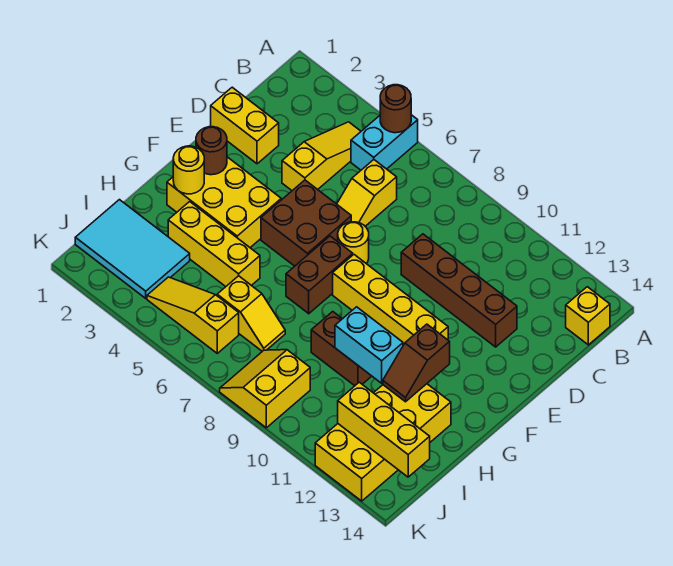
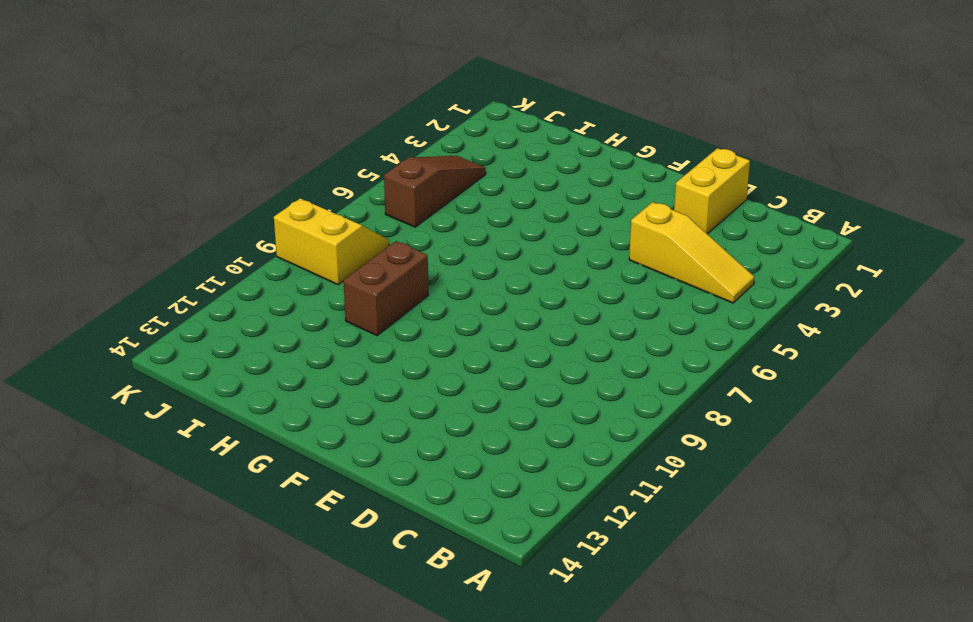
brown 1x3 slope [384,156,486,227] -> yellow 1x3 slope [147,277,239,353]
none -> cyan 1x2 brick [351,115,418,170]
none -> yellow 1x1 brick [566,287,610,345]
none -> yellow 1x2 slope [337,160,397,226]

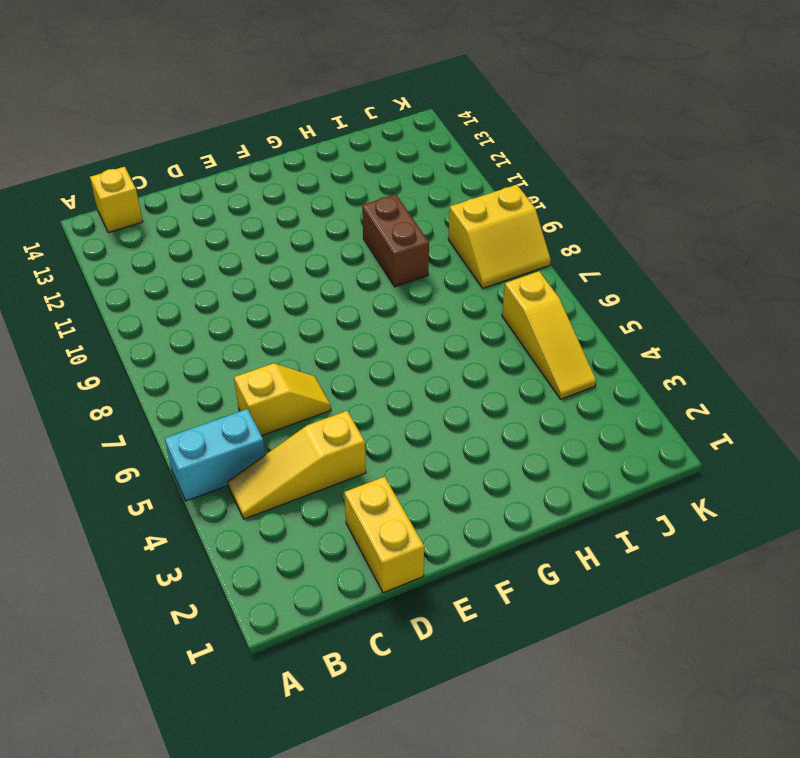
none -> brown 1x4 brick [401,234,517,347]
none -> brown 2x2 brick [261,180,351,266]
none -> yellow 1x1 round brick [338,222,369,264]

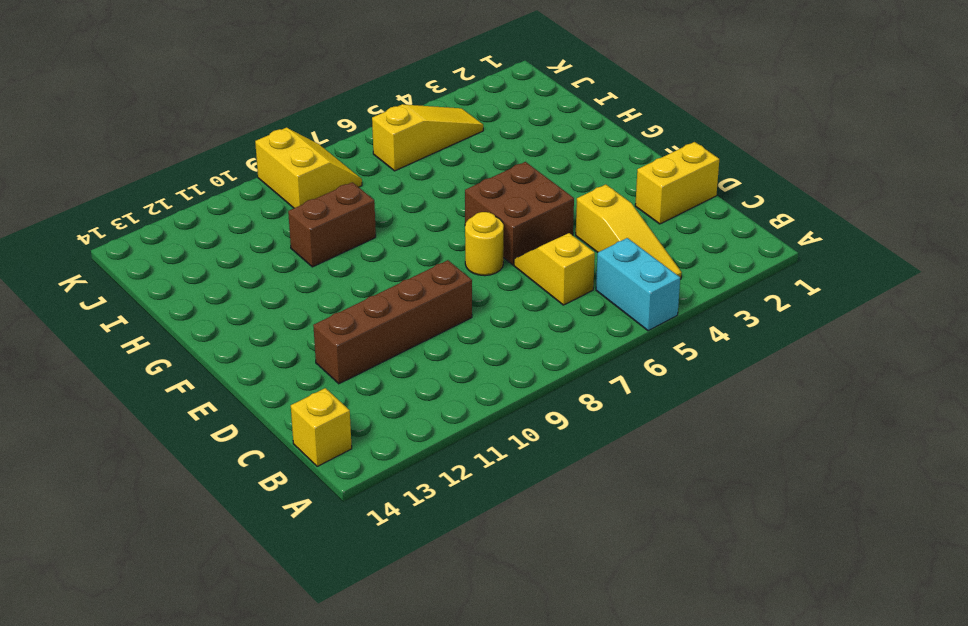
none -> yellow 2x3 brick [167,157,281,248]
none -> brown 1x2 brick [286,236,353,314]
none -> yellow 1x4 brick [333,255,448,345]

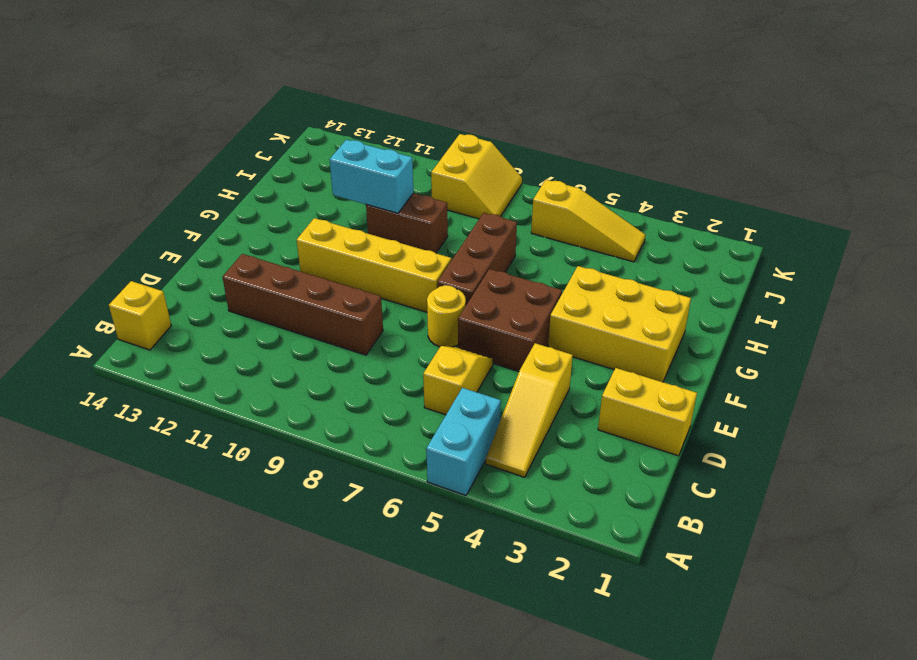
brown 1x3 brick [438,213,517,305] -> brown 1x2 brick [286,236,353,314]
none -> yellow 1x3 brick [168,202,260,287]
none -> yellow 2x4 brick [315,384,451,501]
none -> cyan 2x3 tile [75,200,190,298]

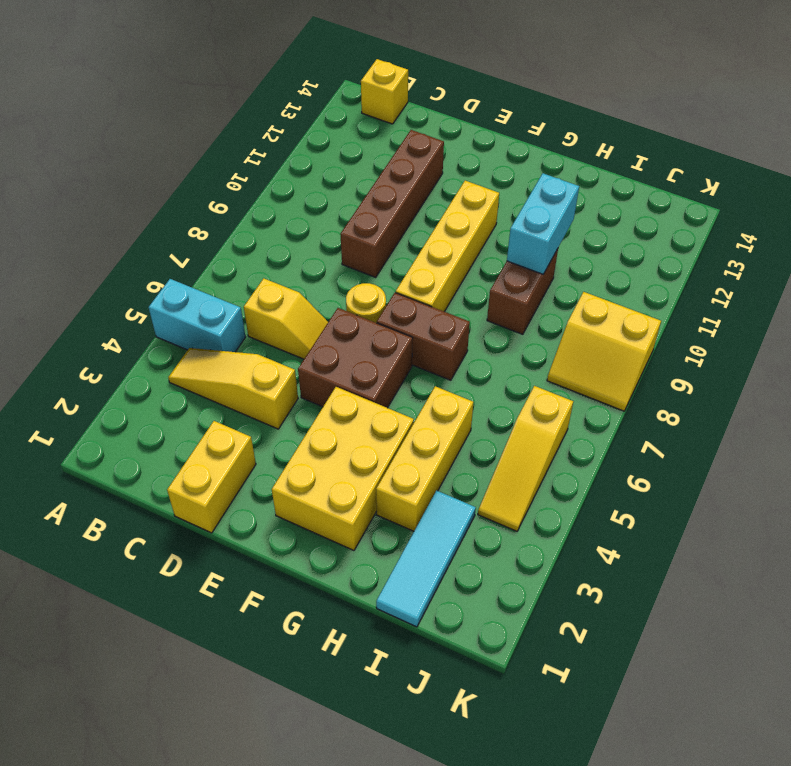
cyan 1x3 tile [376,491,476,627] -> cyan 2x3 tile [75,200,190,298]
none -> yellow 2x4 brick [315,384,451,501]
none -> yellow 1x2 slope [217,276,285,351]
none -> brown 1x1 round brick [380,85,411,133]

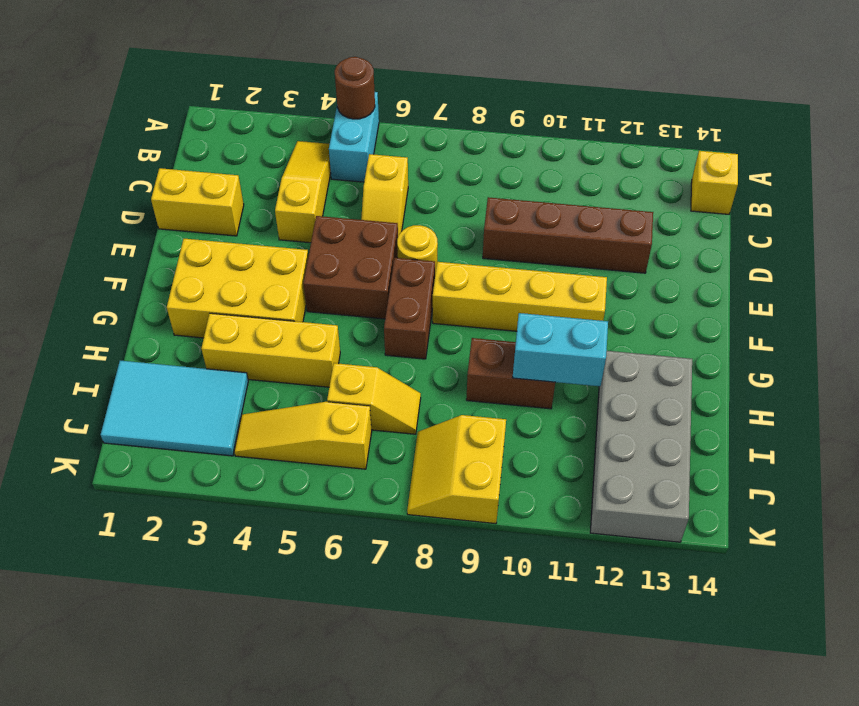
grey 2x4 brick [590,351,692,542] -> yellow 2x4 brick [315,384,451,501]
none -> brown 1x1 round brick [196,127,227,175]
none -> yellow 1x1 round brick [173,146,204,194]
none -> brown 1x2 slope [383,324,450,402]

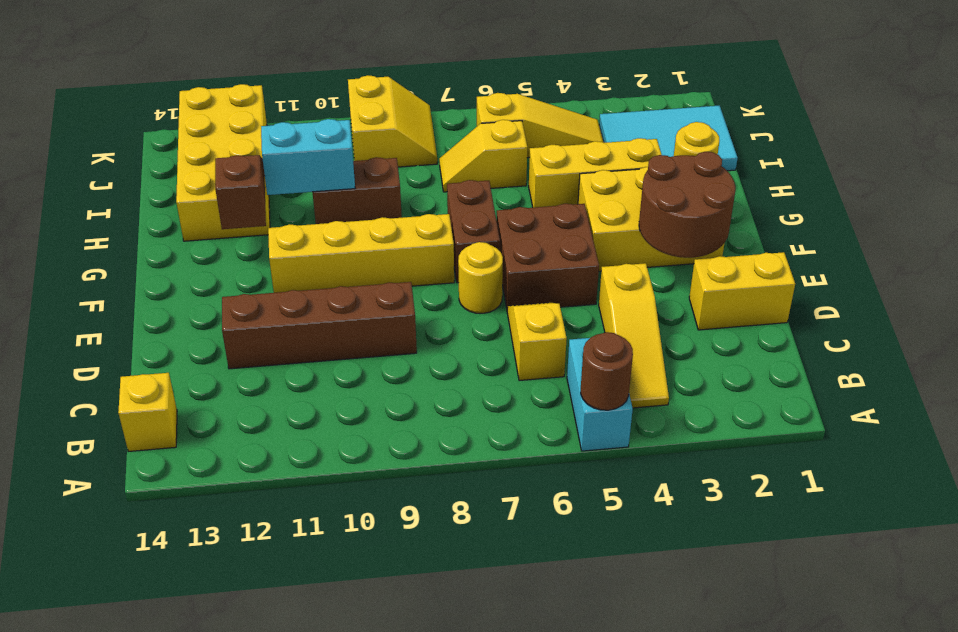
brown 2x2 round brick [639,152,735,258] -> brown 1x1 round brick [196,127,227,175]
none -> yellow 1x3 brick [338,382,430,477]

